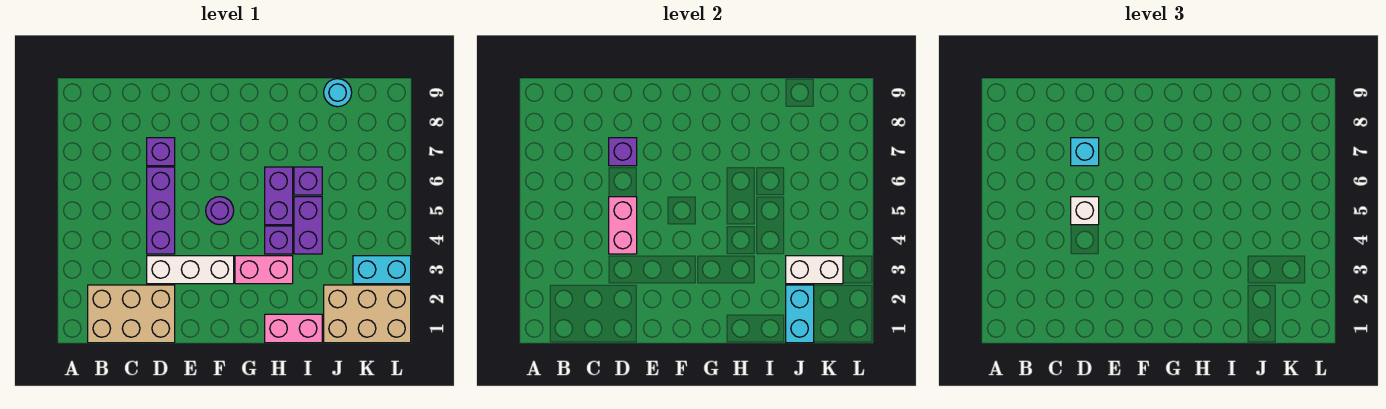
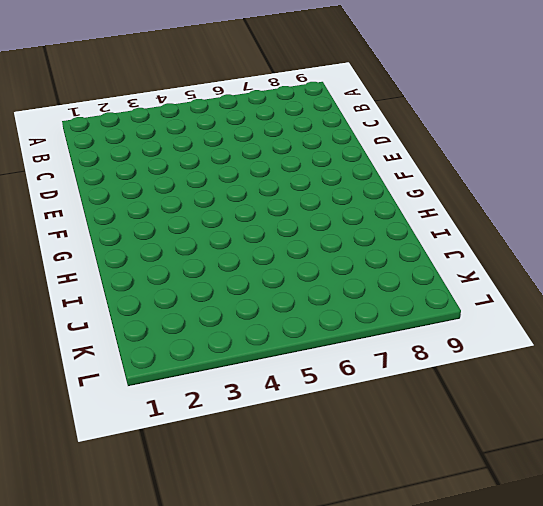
none -> tan 2x3 brick [88,285,175,343]
none -> white 1x3 brick [147,256,234,284]
none -> purple 1x3 brick [147,167,175,254]

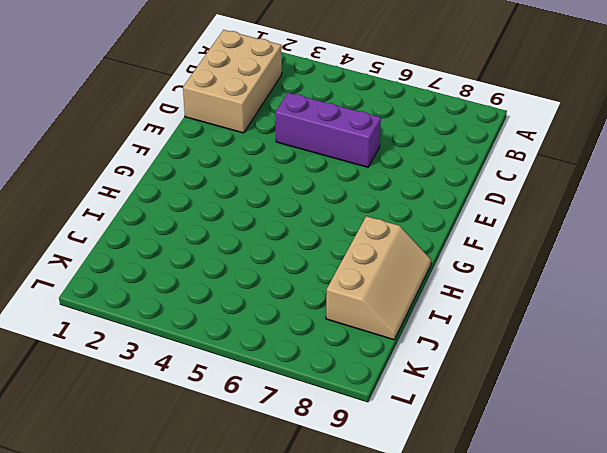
tan 2x3 slope [326,216,431,340] -> cyan 1x1 round brick [324,79,352,107]
none -> white 1x3 brick [147,256,234,284]
none -> purple 1x1 brick [147,138,175,166]
none -> purple 1x1 round brick [206,197,234,225]

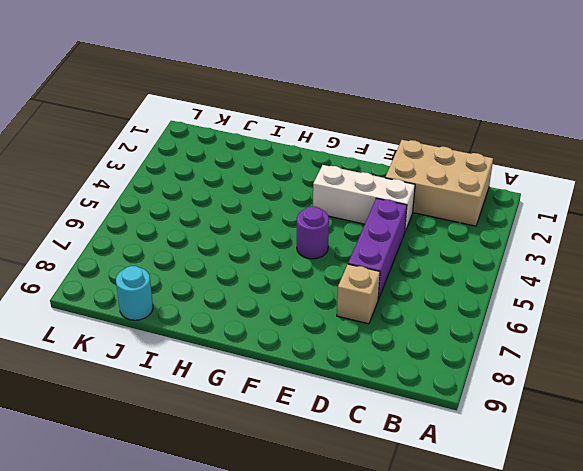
tan 1x1 brick [337,264,380,324] -> purple 1x1 brick [147,138,175,166]
none -> pink 1x2 brick [235,256,293,284]
none -> pink 1x2 brick [265,314,322,343]
none -> purple 1x1 brick [265,226,293,254]

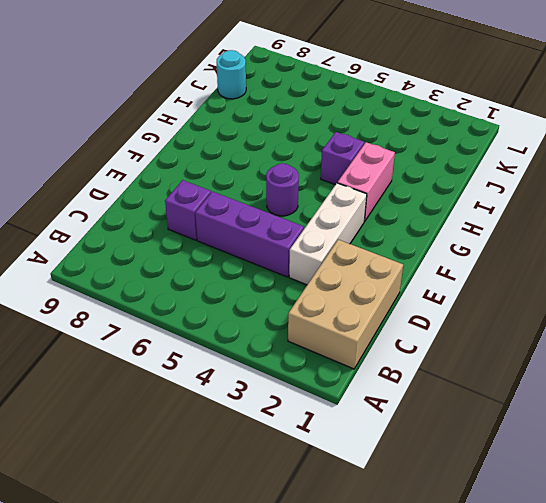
none -> pink 1x2 brick [265,314,322,343]
none -> purple 1x2 brick [265,167,293,225]
none -> purple 1x2 brick [294,197,322,254]

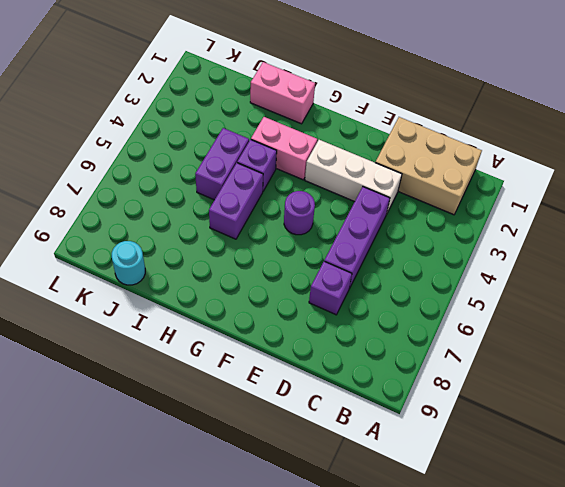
none -> purple 1x1 brick [294,167,322,195]
none -> tan 2x3 brick [324,285,411,343]
none -> cyan 1x2 brick [353,256,411,284]

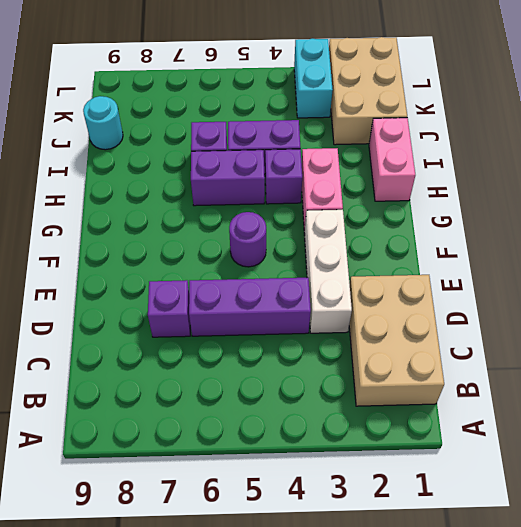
none -> pink 1x2 brick [609,197,637,254]
none -> purple 1x1 brick [609,138,637,166]
none -> cyan 1x2 brick [786,285,814,343]

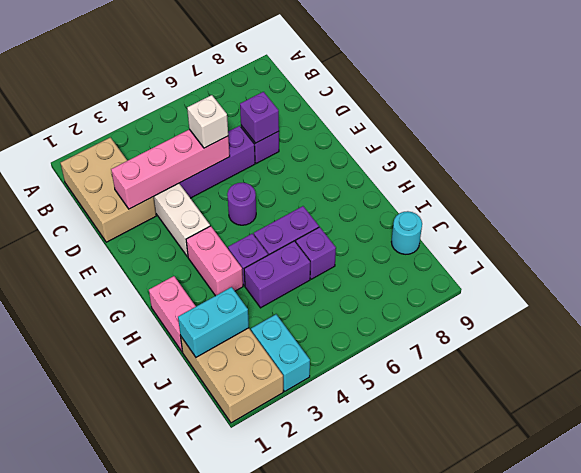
pink 1x4 brick [111,129,230,209] -> pink 1x2 brick [609,197,637,254]
none -> white 1x2 brick [786,256,843,284]
none -> cyan 1x1 brick [1071,138,1099,166]

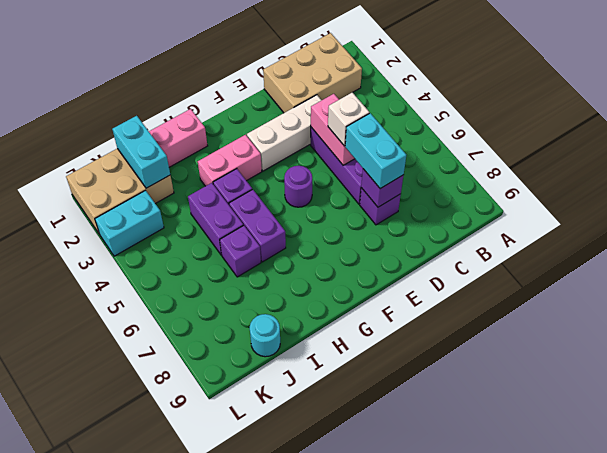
cyan 1x2 brick [345,113,406,189] -> cyan 1x1 brick [1071,138,1099,166]
none -> white 1x2 brick [786,256,843,284]

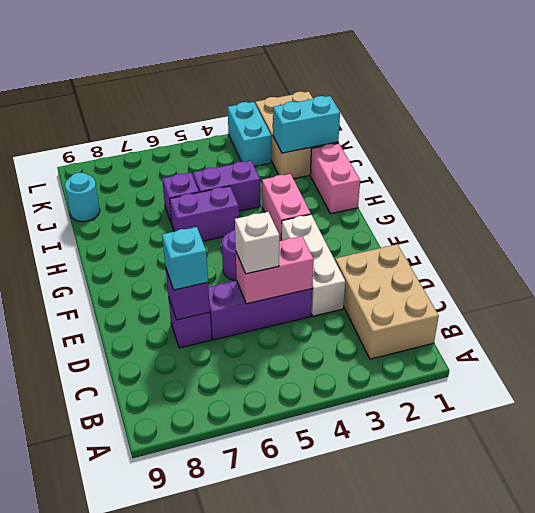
none -> purple 1x1 brick [265,226,293,254]
none -> white 1x2 brick [786,256,843,284]

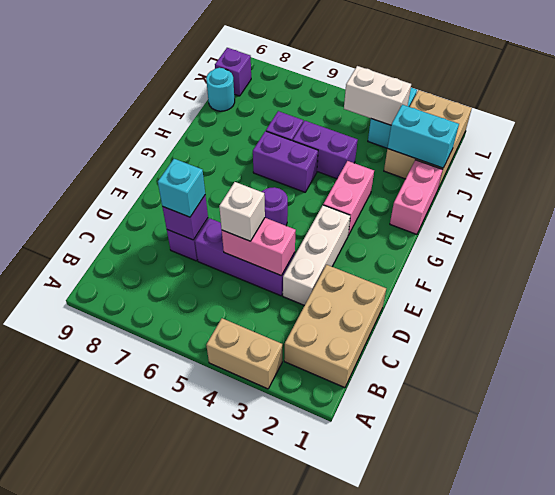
tan 1x2 brick [206,318,282,389] -> none
white 1x2 brick [344,66,411,125] -> white 1x2 brick turned to [786,256,843,284]
purple 1x1 brick [215,48,251,96] -> purple 1x1 brick moved to [265,226,293,254]

